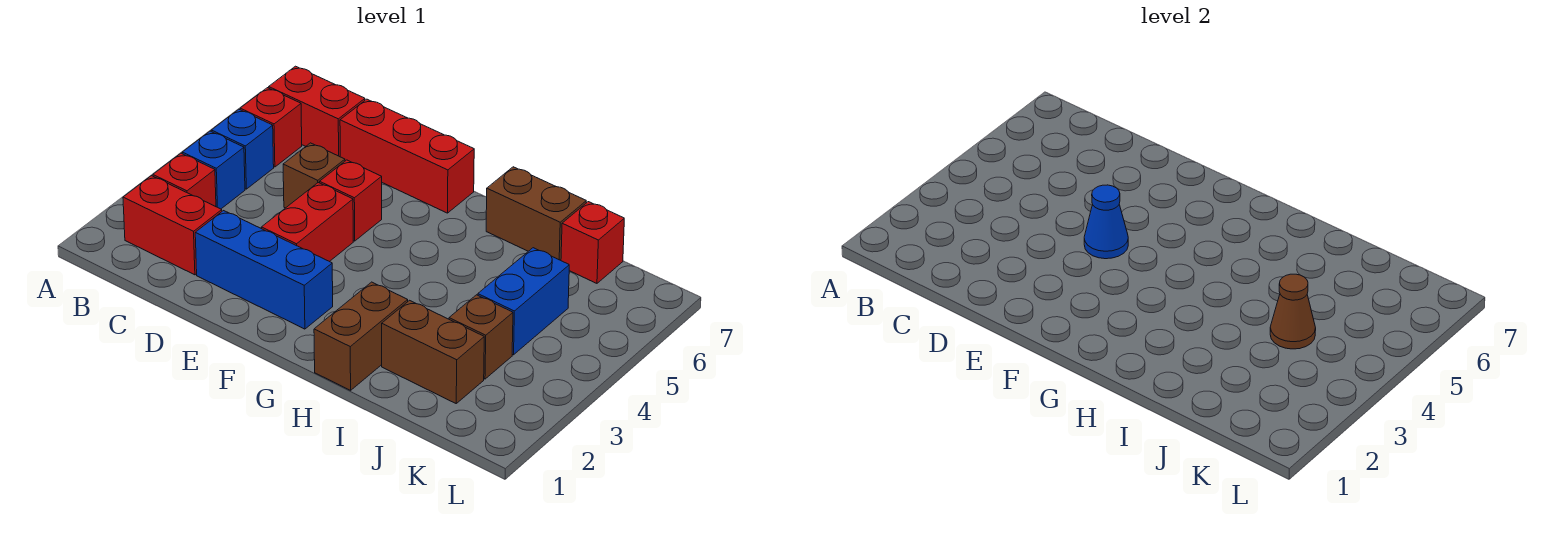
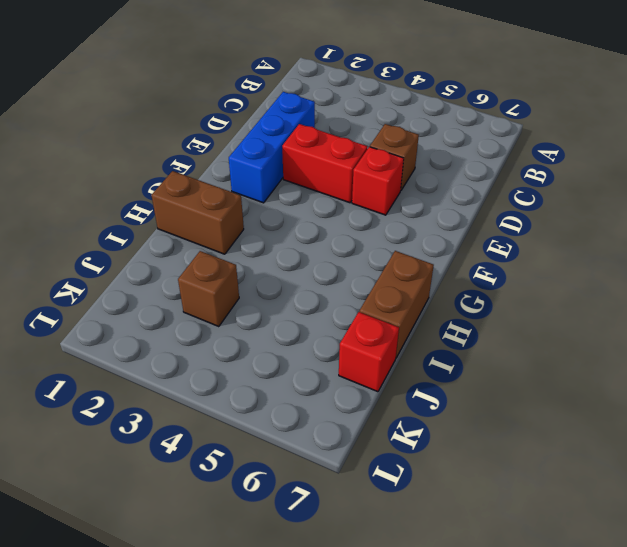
none -> red 1x2 brick [123,176,222,275]
none -> red 1x1 brick [153,153,216,207]
none -> blue 1x1 brick [182,131,245,209]

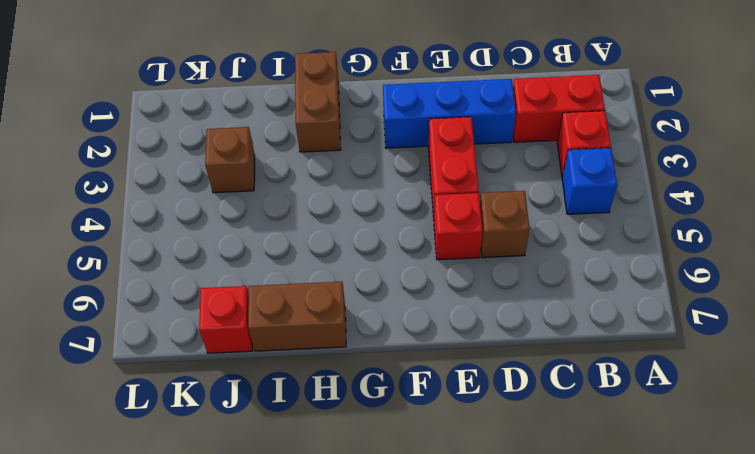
none -> blue 1x1 brick [211,109,274,189]
none -> red 1x1 brick [240,88,302,167]
none -> red 1x2 brick [269,66,365,157]

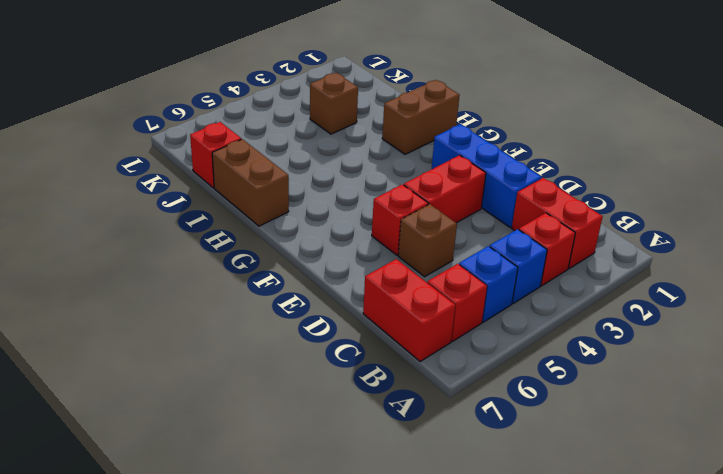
none -> red 1x3 brick [340,99,474,213]
none -> brown 1x2 brick [382,300,484,403]
none -> blue 1x2 brick [478,248,569,355]

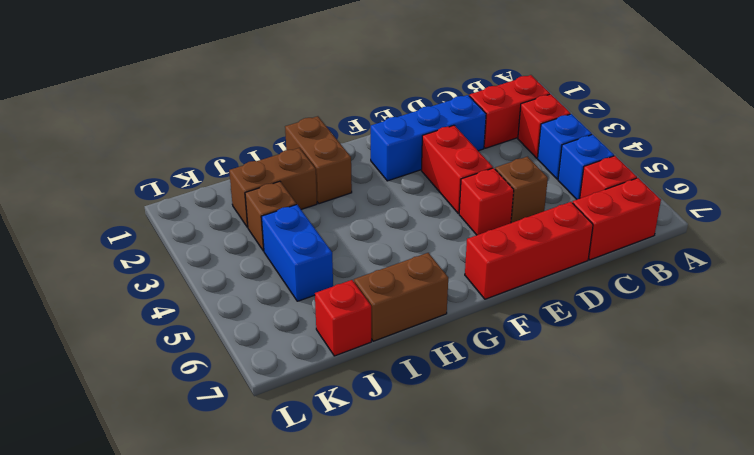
none -> blue 1x1 cone [1084,185,1128,259]
none -> brown 1x1 cone [1270,274,1316,349]

